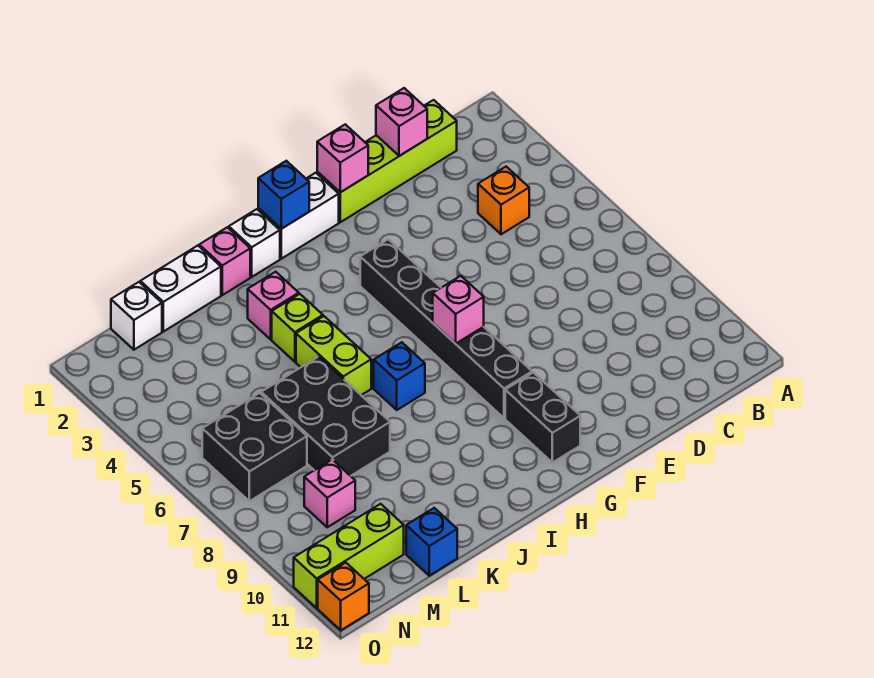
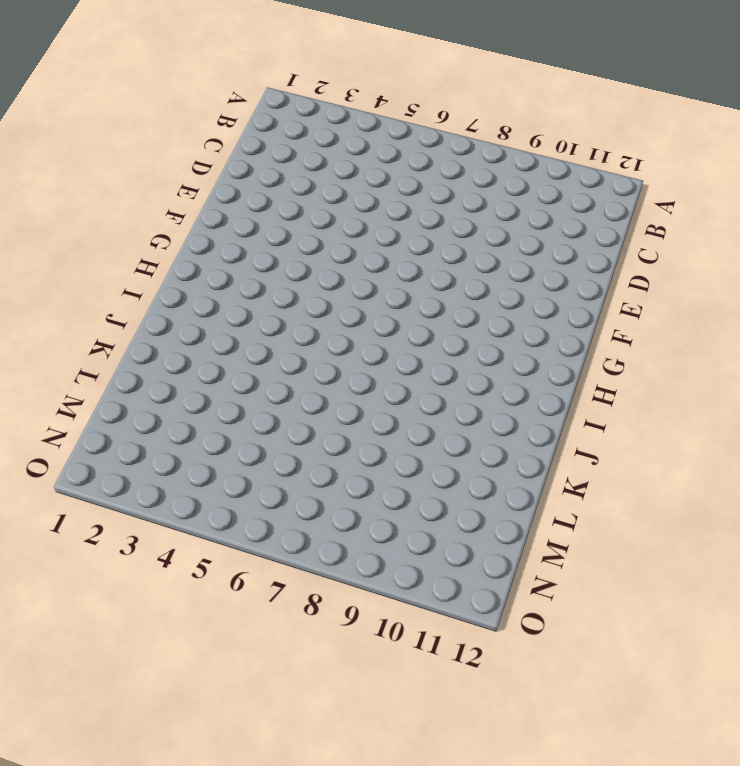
none -> lime 1x4 brick [317,100,457,222]
none -> orange 1x1 brick [478,167,529,234]
none -> white 1x2 brick [258,173,339,259]

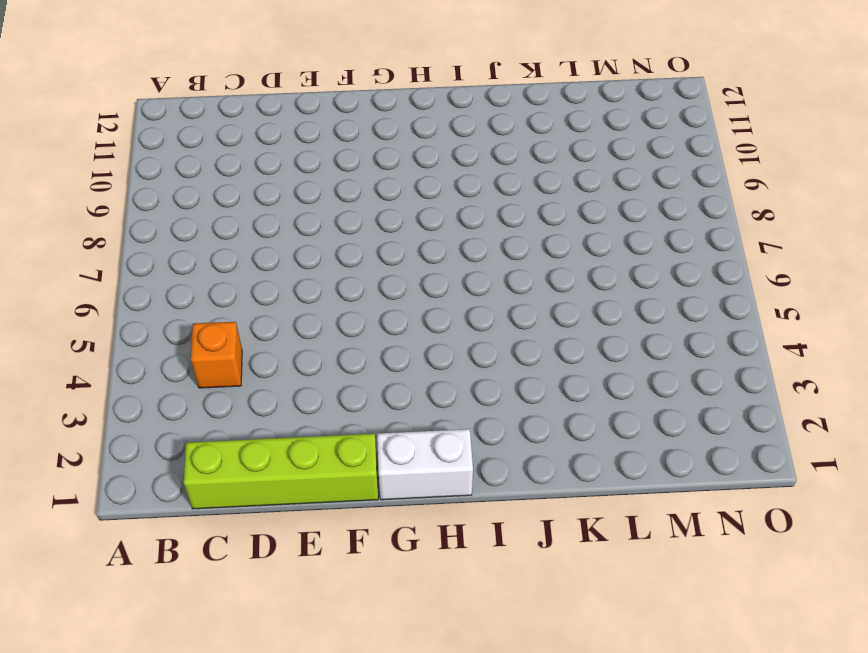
none -> black 1x6 brick [360,239,532,418]
none -> black 1x2 brick [505,373,580,463]
none -> white 1x1 brick [229,209,280,277]

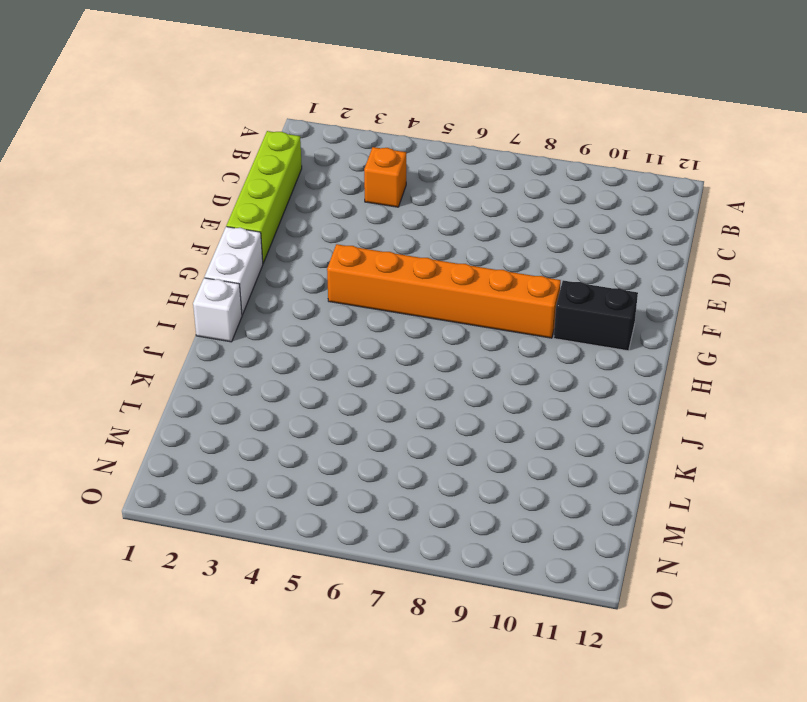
orange 1x6 brick [327,244,561,338] -> black 1x6 brick [360,239,532,418]
none -> blue 1x1 brick [374,342,425,410]
none -> pink 1x1 brick [199,227,250,295]
none -> pink 1x1 brick [248,272,299,339]

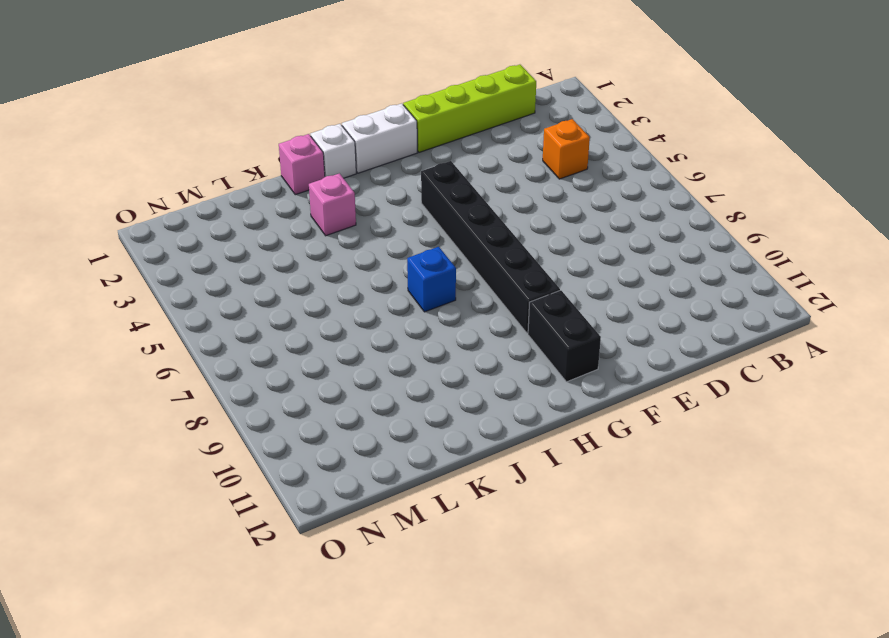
none -> lime 1x1 brick [272,294,323,362]
none -> lime 1x2 brick [296,316,371,395]
none -> white 1x2 brick [140,246,221,332]

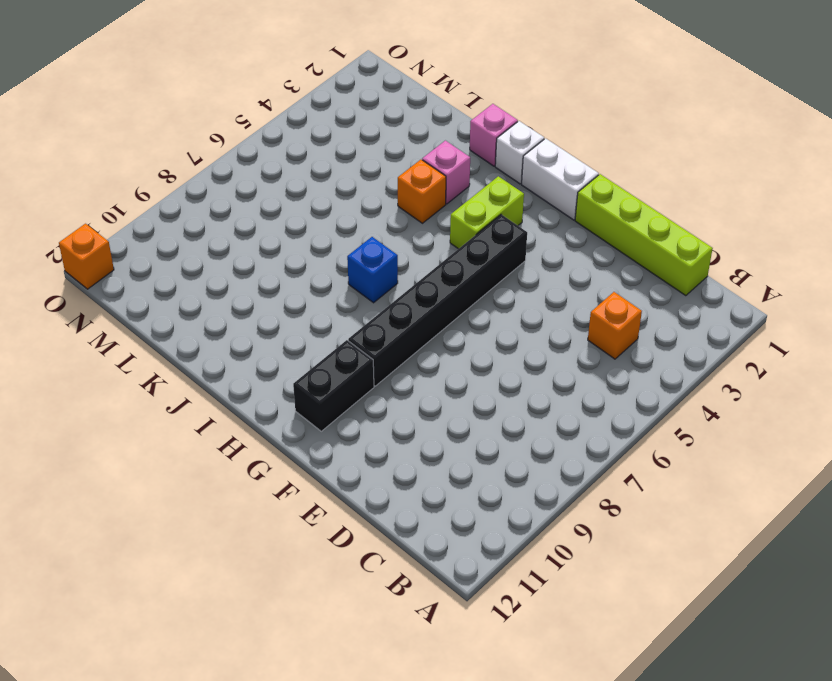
lime 1x2 brick [450,176,524,249] -> lime 1x2 brick moved to [296,316,371,395]
orange 1x1 brick [398,160,446,223] -> lime 1x1 brick [272,294,323,362]
none -> white 1x2 brick [140,246,221,332]
none -> black 2x3 brick [261,357,390,476]
none -> blue 1x1 brick [406,508,457,576]

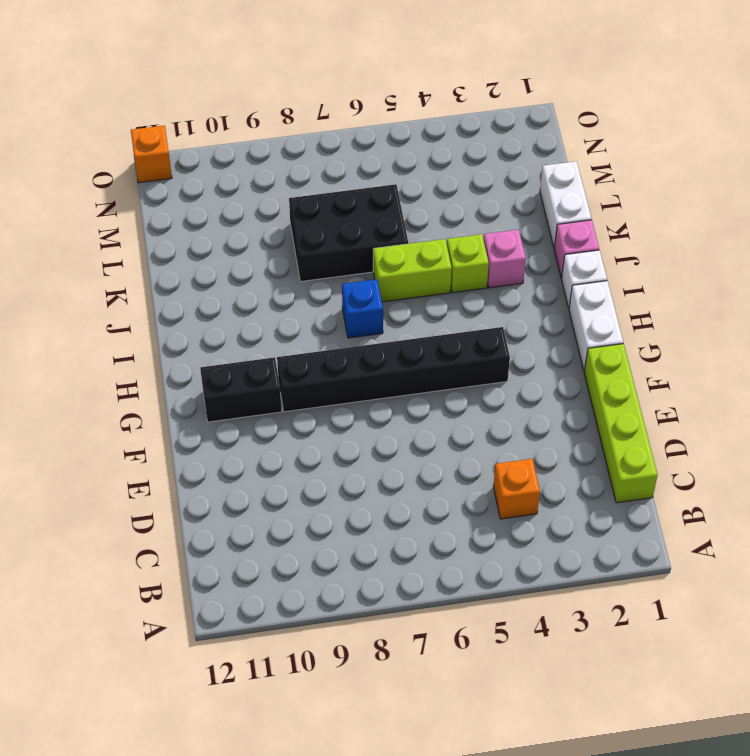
none -> blue 1x1 brick [406,508,457,576]
none -> white 1x1 brick [111,282,162,350]
none -> black 2x2 brick [202,393,307,501]

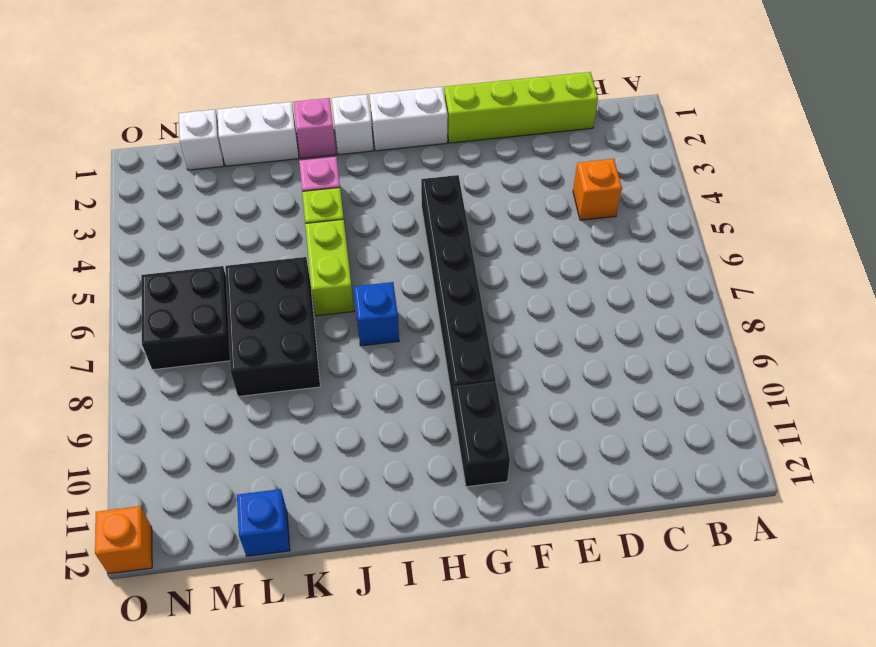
none -> pink 1x1 brick [304,459,355,527]
none -> lime 1x3 brick [294,504,404,608]
none -> pink 1x1 brick [376,88,427,156]

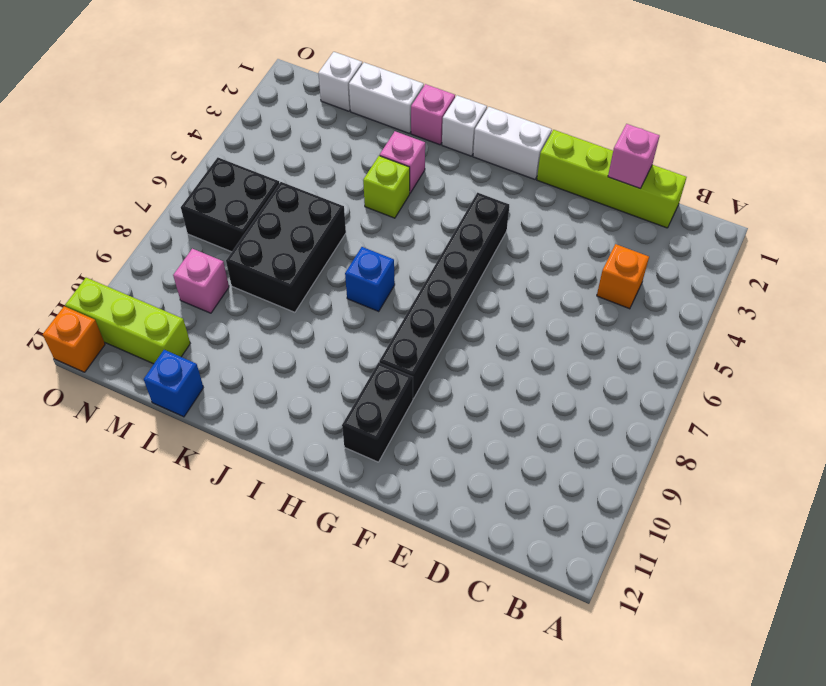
none -> lime 1x2 brick [296,316,371,395]
none -> pink 1x1 brick [317,124,368,192]
none -> pink 1x1 brick [433,276,484,344]

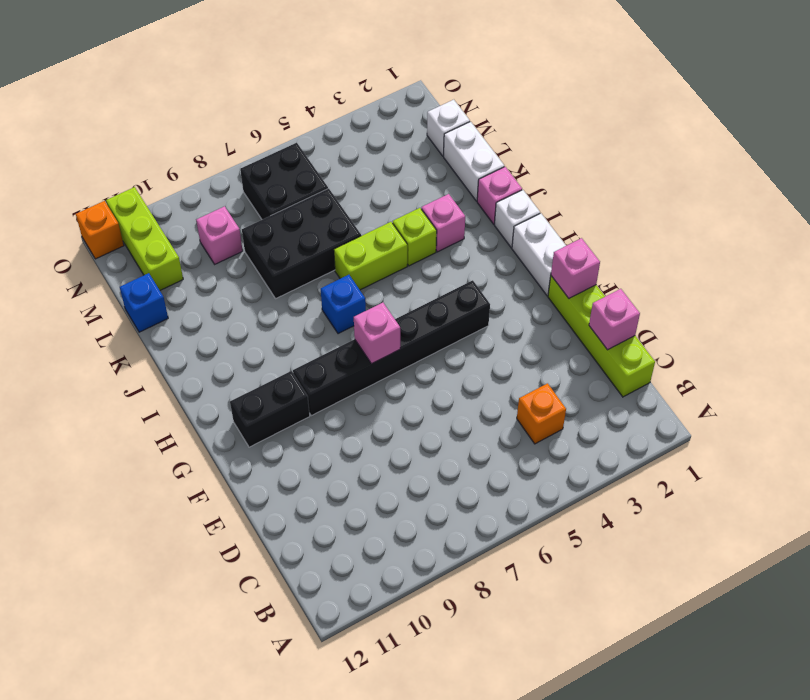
none -> blue 1x1 brick [258,161,309,229]

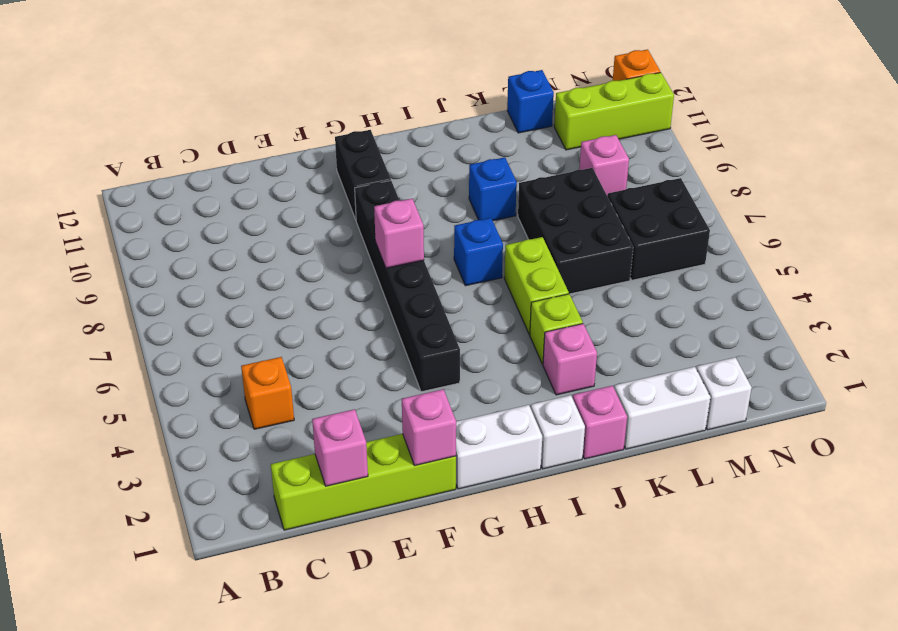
blue 1x1 brick [469,157,517,221] -> blue 1x1 brick moved to [258,161,309,229]

